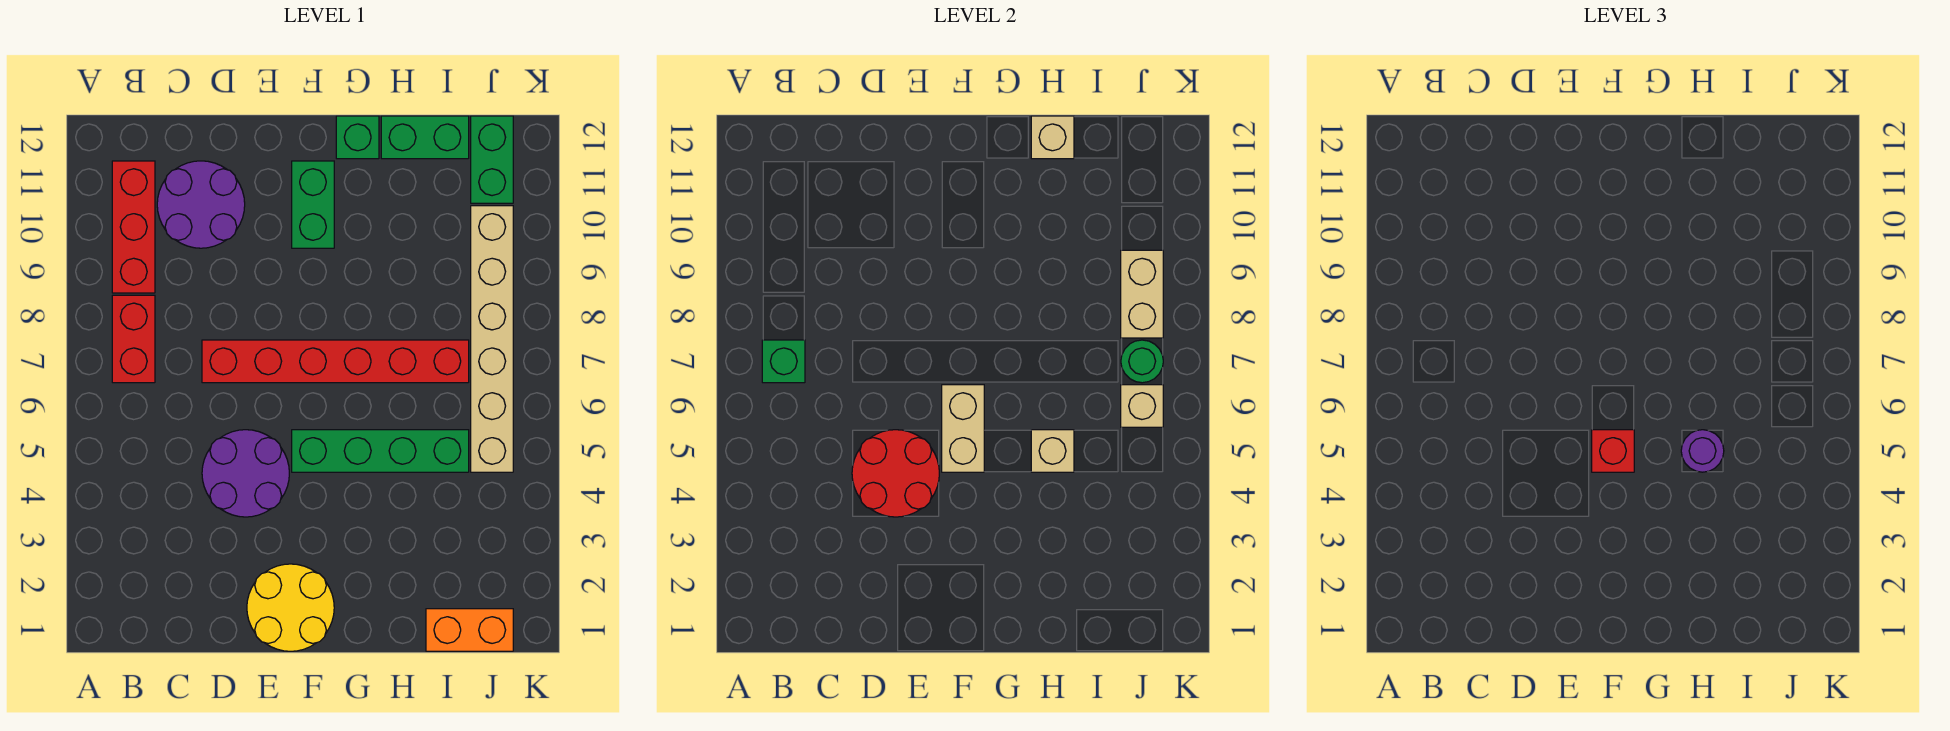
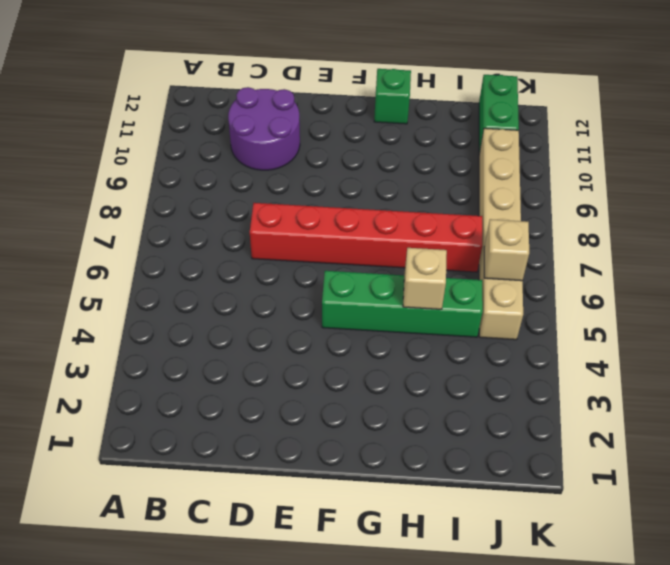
none -> red 1x2 brick [112,295,155,383]
none -> red 1x3 brick [112,161,155,293]
none -> purple 2x2 round brick [202,430,289,517]

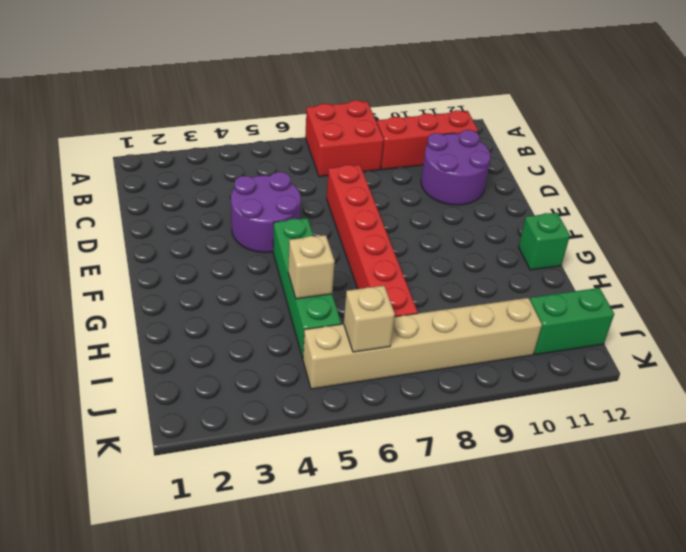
red 2x2 brick [305,100,384,177] -> red 1x2 brick [112,295,155,383]
none -> yellow 2x2 round brick [247,564,334,651]
none -> green 1x2 brick [292,161,334,248]
none -> green 1x2 brick [381,116,469,159]

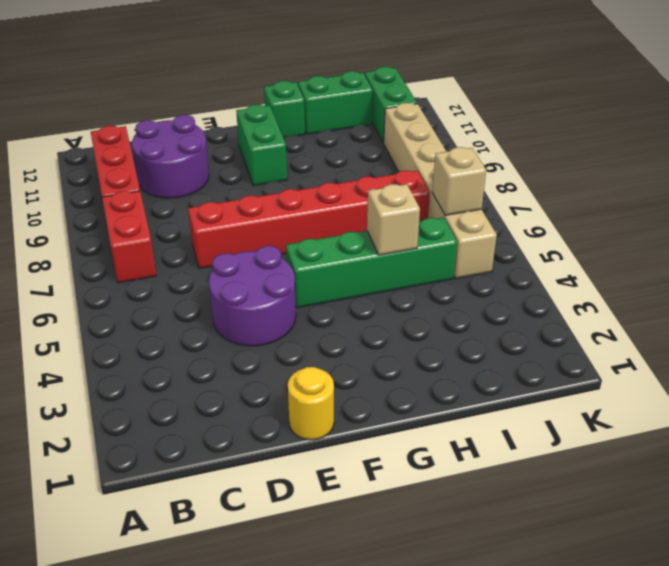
yellow 1x1 round brick [288,367,334,440] -> yellow 2x2 round brick [247,564,334,651]
none -> orange 1x2 brick [426,609,513,651]
none -> green 1x1 brick [762,340,805,383]
none -> red 2x2 round brick [852,430,939,517]

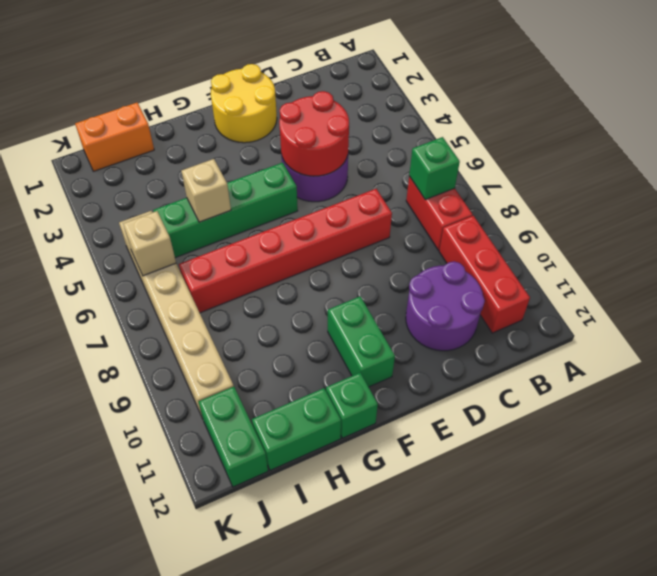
none -> tan 1x2 brick [942,385,984,472]
none -> tan 1x1 brick [1031,116,1074,159]
none -> green 1x1 round brick [1121,340,1163,383]

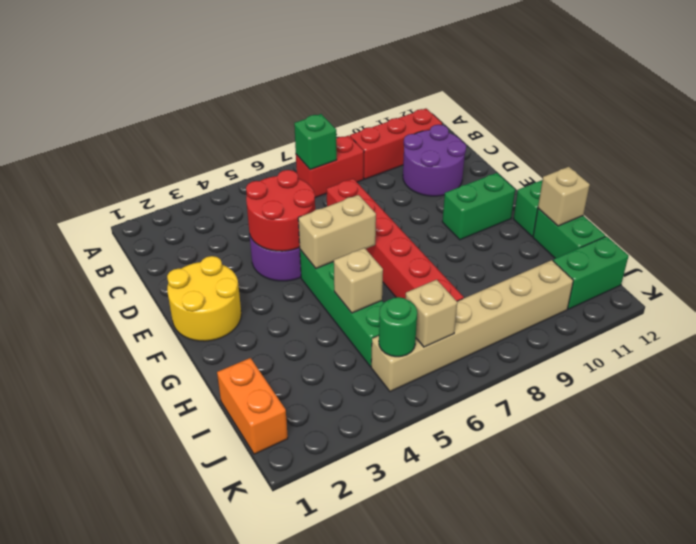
green 1x1 round brick [379,297,417,357] -> green 1x1 round brick moved to [1121,340,1163,383]
none -> tan 1x2 brick [1121,250,1163,338]
none -> red 1x1 brick [1592,430,1634,472]
none -> purple 1x1 round brick [1681,430,1724,472]

